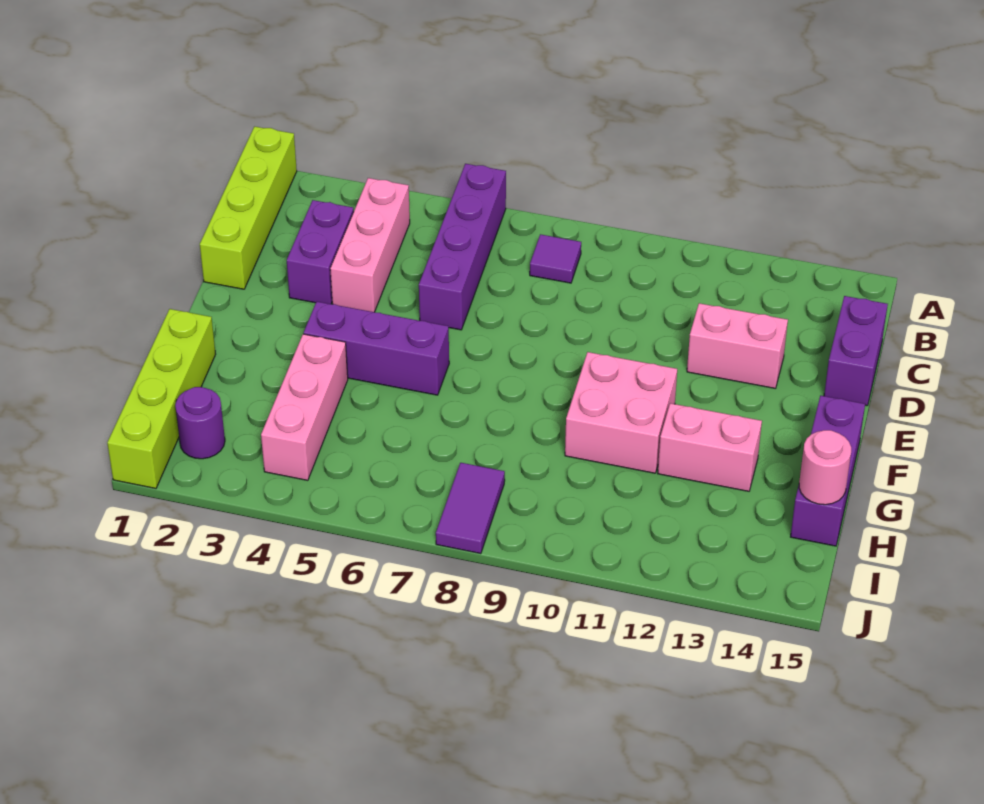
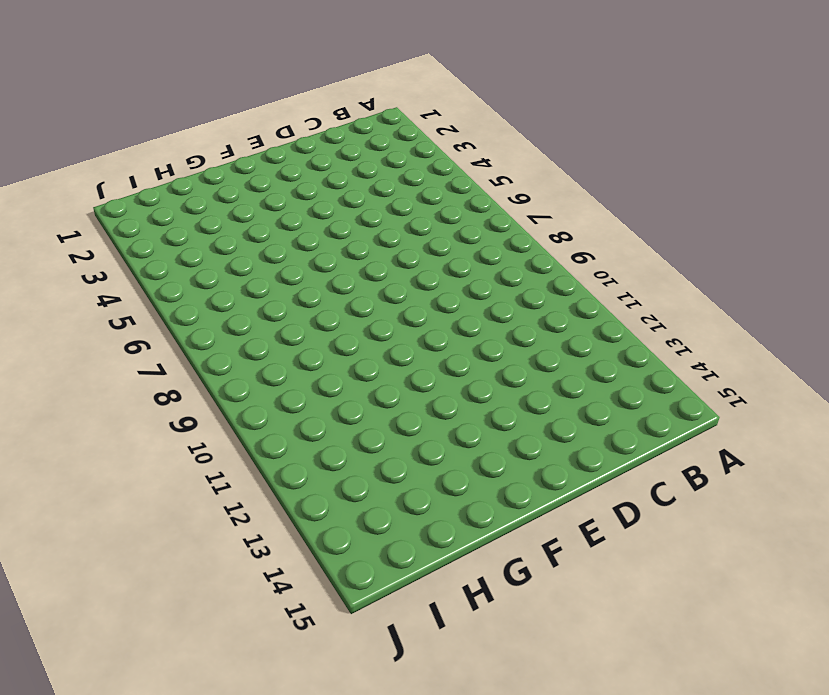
none -> lime 1x4 brick [200,127,297,289]
none -> purple 1x4 brick [419,164,506,330]
none -> pink 1x3 brick [330,178,410,312]

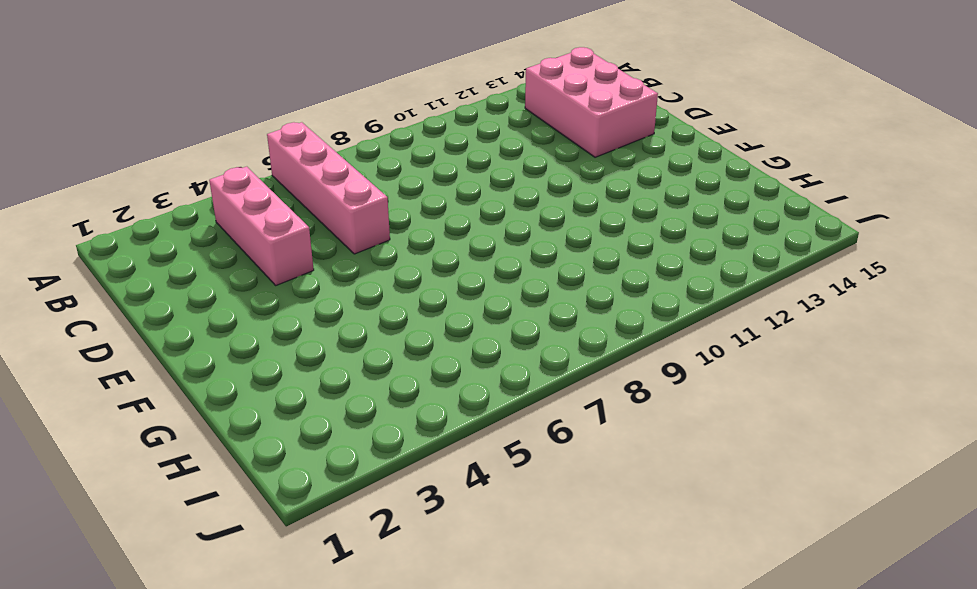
pink 1x4 brick [267,122,390,254] -> purple 1x4 brick [419,164,506,330]
pink 2x3 brick [525,47,658,157] -> pink 1x2 brick [687,303,788,389]
none -> lime 1x4 brick [200,127,297,289]
none -> purple 1x1 tile [530,234,581,283]
none -> purple 1x2 brick [287,200,354,304]

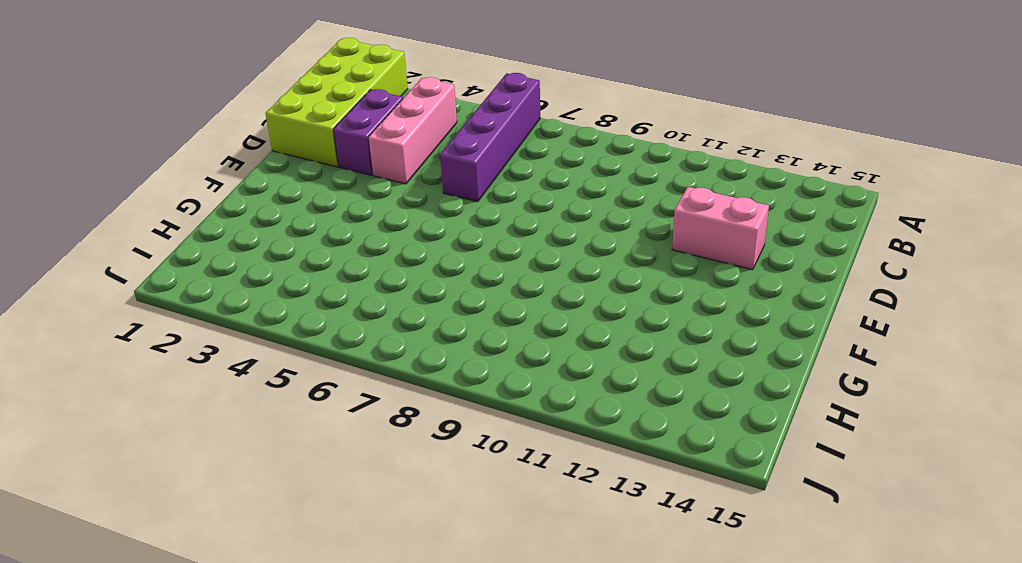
lime 2x4 brick [266,38,408,167] -> lime 1x4 brick [200,127,297,289]
none -> purple 1x1 tile [530,234,581,283]
none -> purple 1x2 brick [824,296,888,406]
none -> purple 1x3 brick [304,302,449,395]

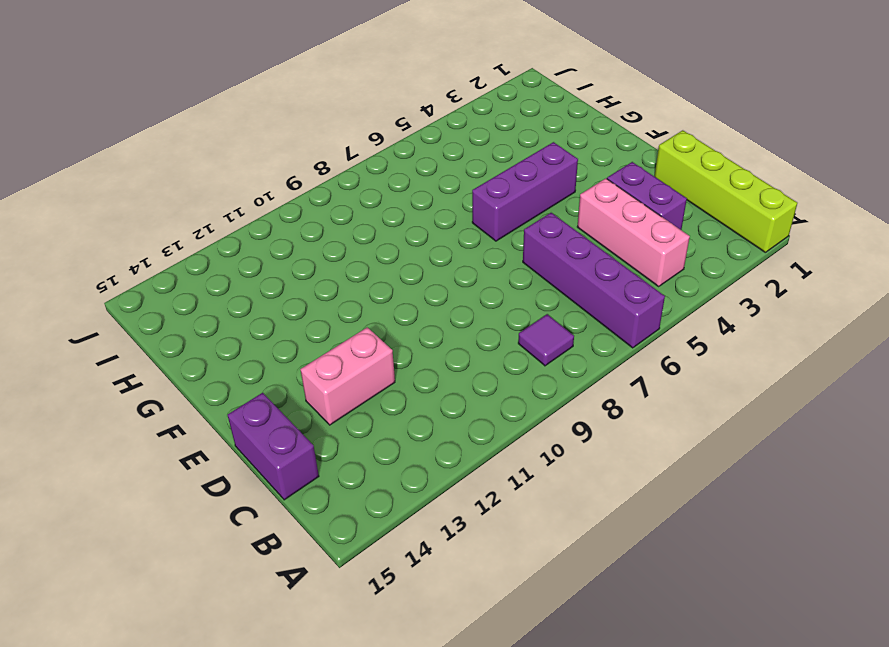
none -> pink 2x2 brick [565,352,677,473]
none -> purple 1x3 brick [791,395,865,546]
none -> lime 1x4 brick [107,309,216,488]

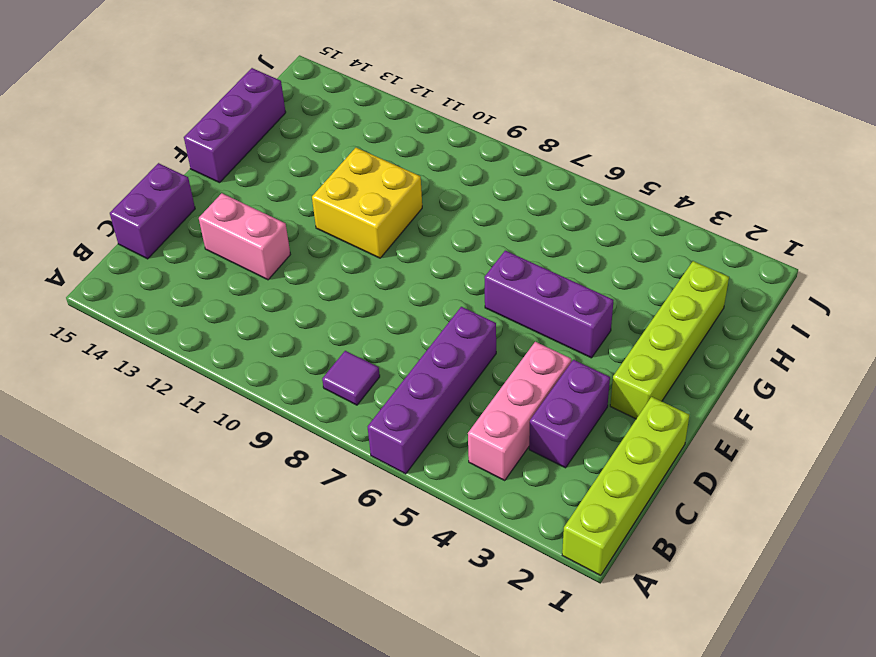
lime 1x4 brick [610,261,729,419] -> lime 1x4 brick moved to [107,309,216,488]
yellow 2x2 brick [312,148,422,258] -> pink 2x2 brick [565,352,677,473]
none -> pink 1x3 brick [261,334,348,480]
none -> pink 1x2 brick [658,403,762,491]
none -> purple 1x1 round brick [175,387,225,459]

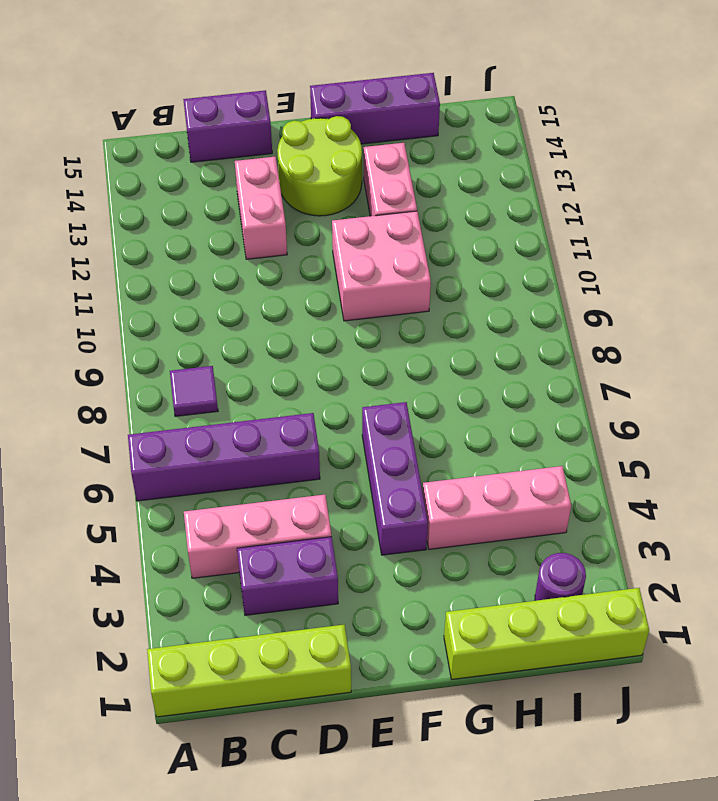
lime 2x2 round brick [277,116,362,216] -> none
none -> purple 1x2 tile [436,463,505,554]
none -> pink 1x1 round brick [799,430,851,505]

